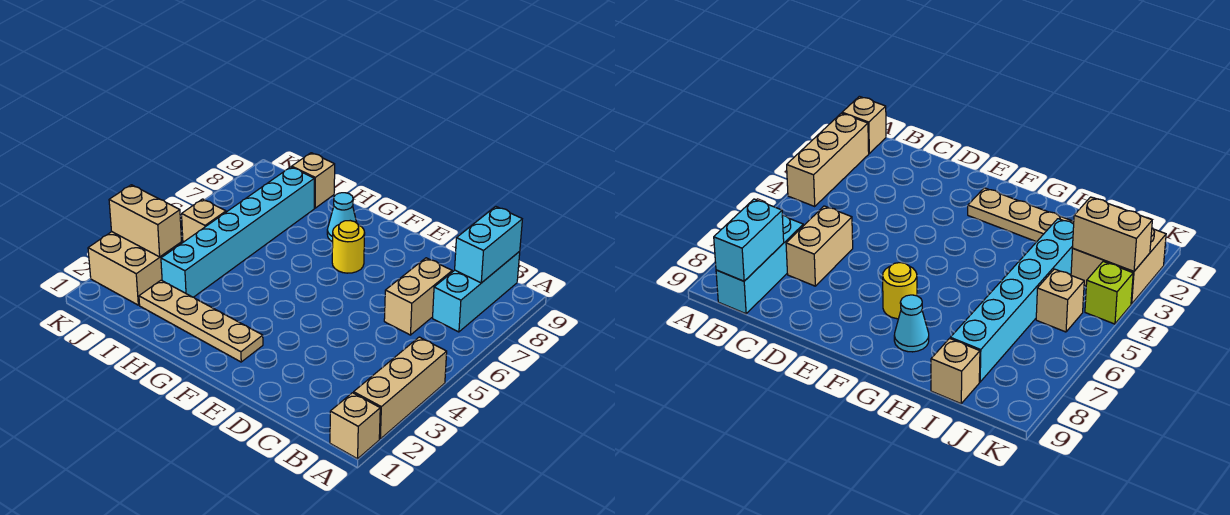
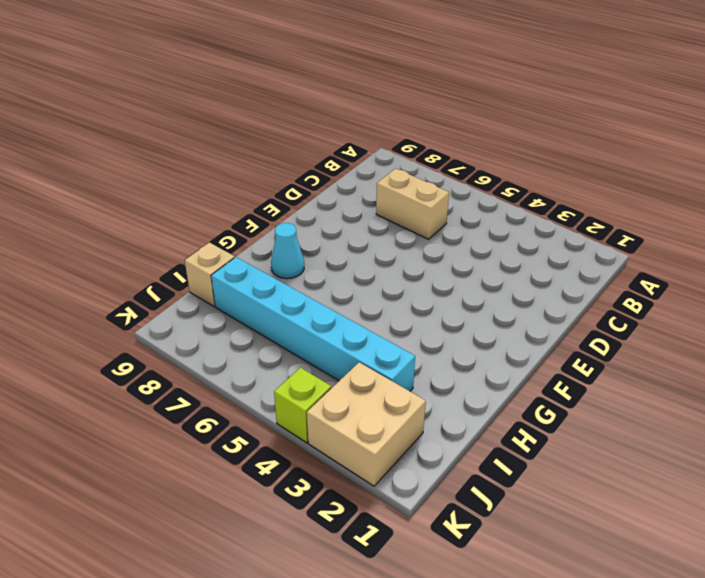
none -> tan 1x1 brick [330,393,380,459]
none -> tan 1x3 brick [354,337,447,439]
none -> cyan 1x3 brick [433,252,520,332]

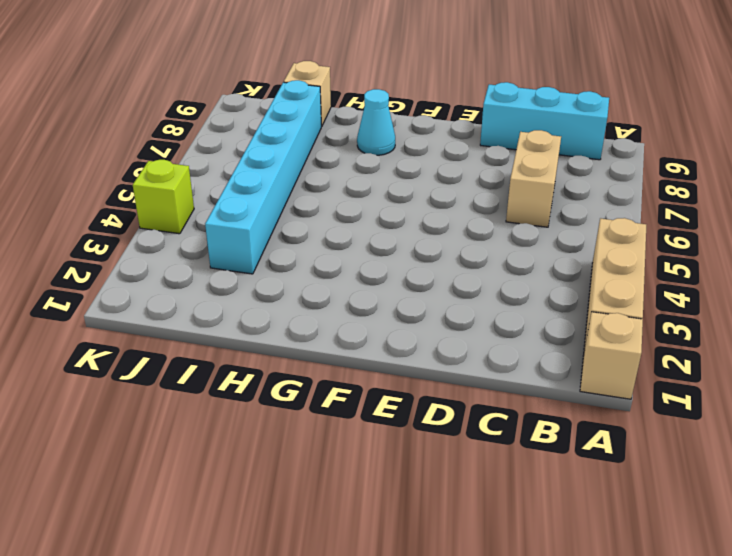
cyan 1x3 brick [480,82,609,160] -> cyan 1x3 brick turned to [433,252,520,332]
none -> tan 1x4 plate [139,280,263,362]
none -> yellow 1x1 round brick [332,221,365,273]
none -> tan 2x2 brick [88,232,182,305]

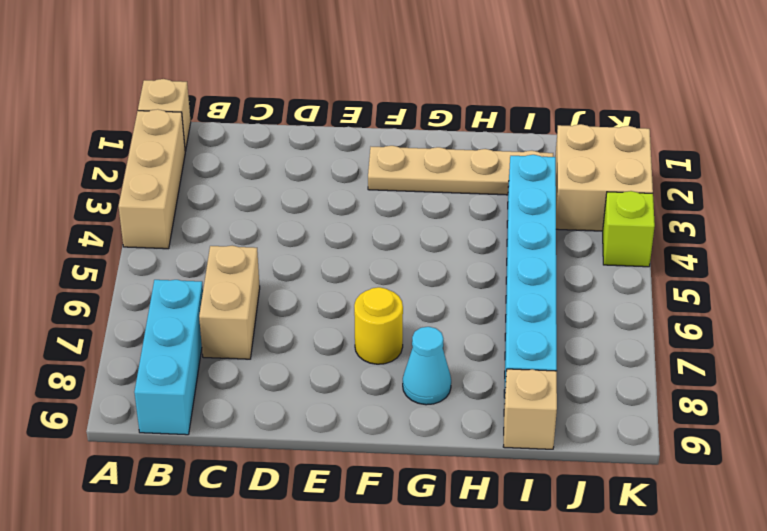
none -> tan 1x1 brick [182,199,226,242]
none -> cyan 1x2 brick [455,207,522,283]
none -> tan 1x2 brick [109,185,181,257]

